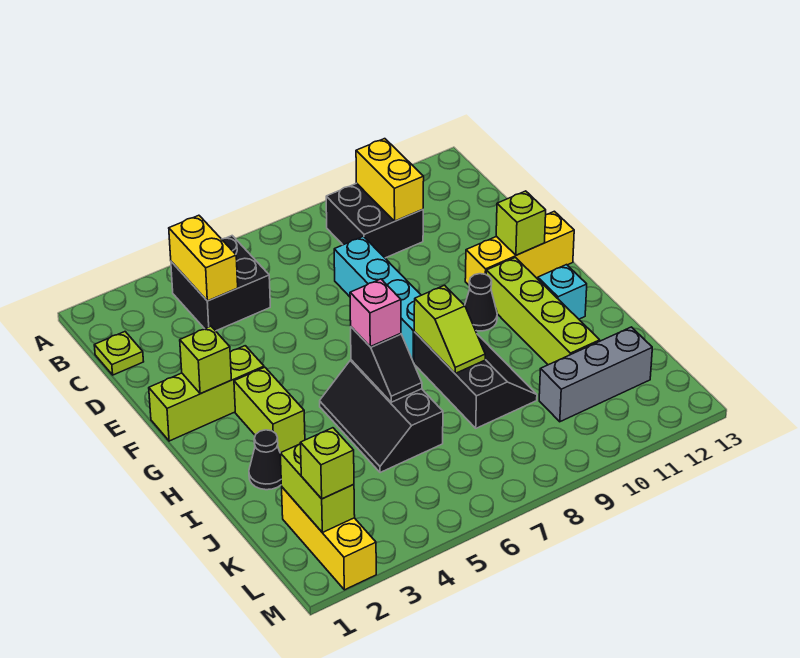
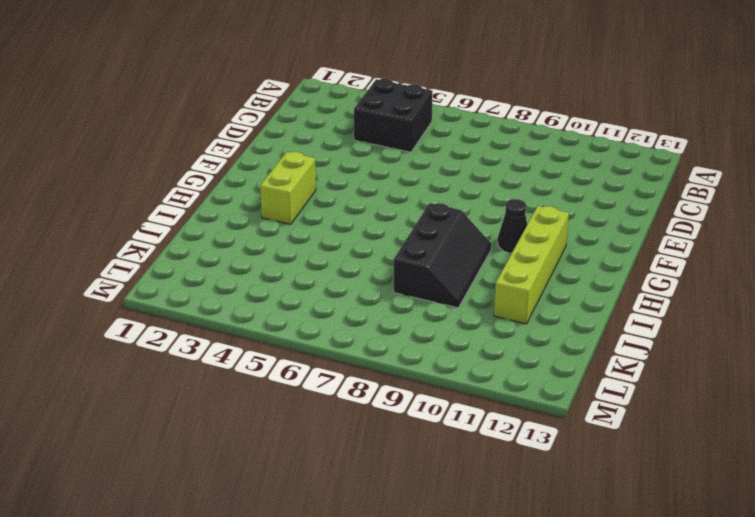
none -> black 2x2 brick [326,183,423,258]
none -> lime 1x1 plate [94,332,144,375]
none -> cyan 1x4 brick [334,236,421,363]

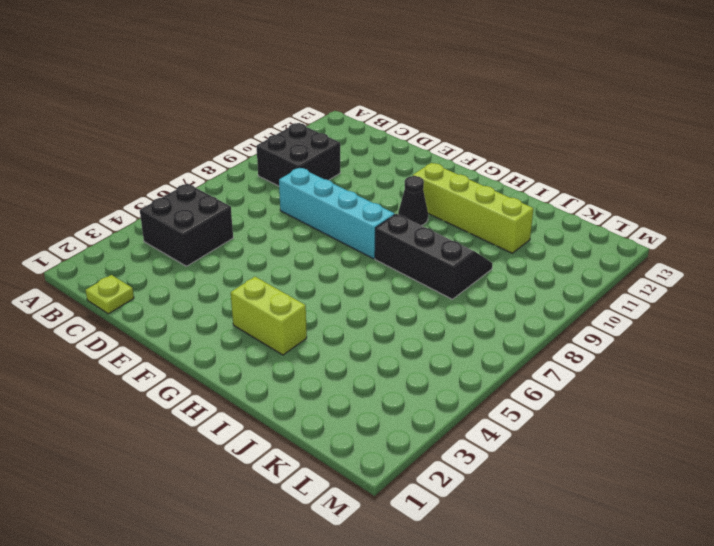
none -> lime 1x3 brick [149,346,264,441]
none -> yellow 1x3 brick [465,211,574,285]
none -> black 2x3 slope [320,360,443,473]

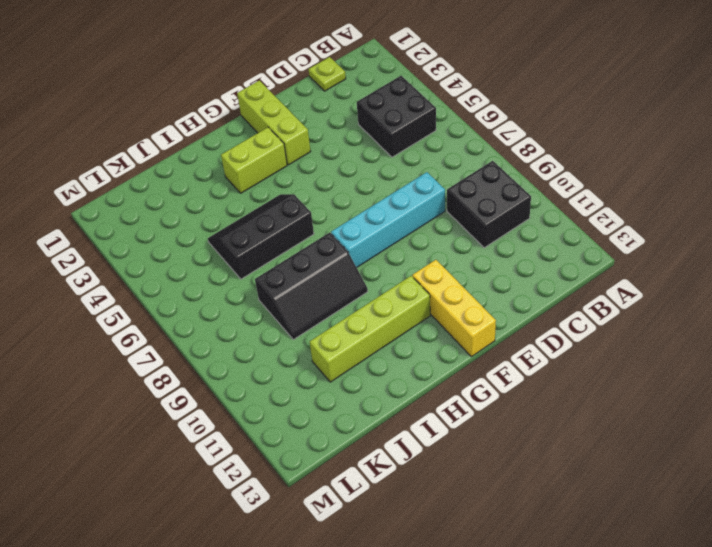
none -> black 1x1 cone [465,274,497,331]
none -> cyan 1x1 brick [538,265,587,319]
none -> black 1x1 cone [249,430,281,490]

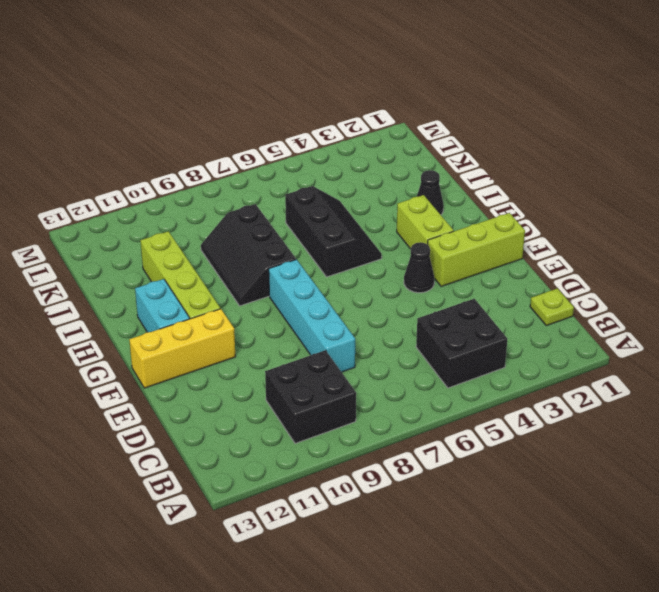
black 1x1 cone [404,242,434,293] -> black 1x1 cone moved to [465,274,497,331]
cyan 1x2 brick [135,279,190,332] -> cyan 1x1 brick [538,265,587,319]
none -> yellow 1x3 brick [282,487,376,590]
none -> grey 1x3 brick [539,327,652,422]
none -> yellow 1x2 brick [169,215,238,301]

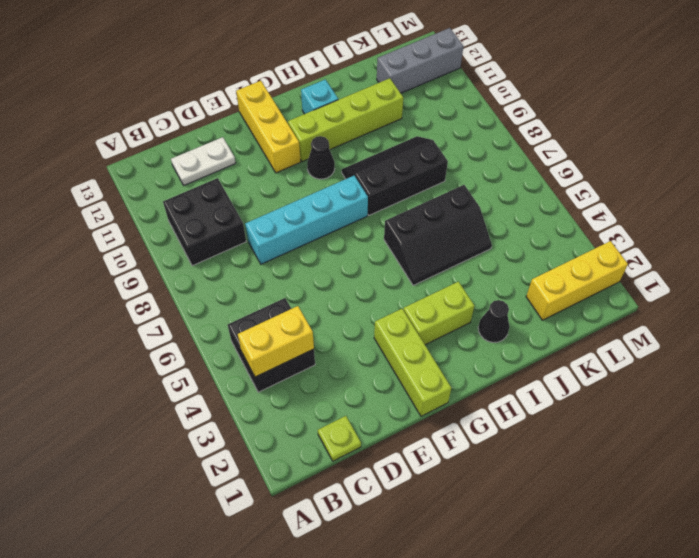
white 1x2 plate [171,137,236,185] -> none
grey 1x3 brick [377,28,464,93] -> grey 1x3 brick turned to [539,327,652,422]
none -> yellow 1x2 brick [356,139,424,221]
none -> lime 1x1 brick [180,326,231,394]
none -> lime 1x1 brick [496,191,546,255]

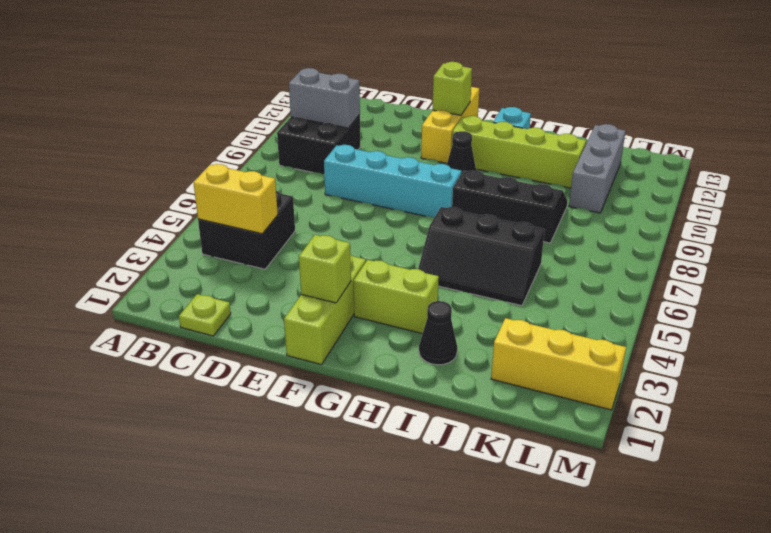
grey 1x2 brick [289,68,360,128] -> yellow 1x2 brick [356,139,424,221]
none -> black 1x2 slope [351,327,422,402]
none -> lime 1x2 slope [414,285,485,374]
none -> lime 1x2 brick [280,444,355,532]

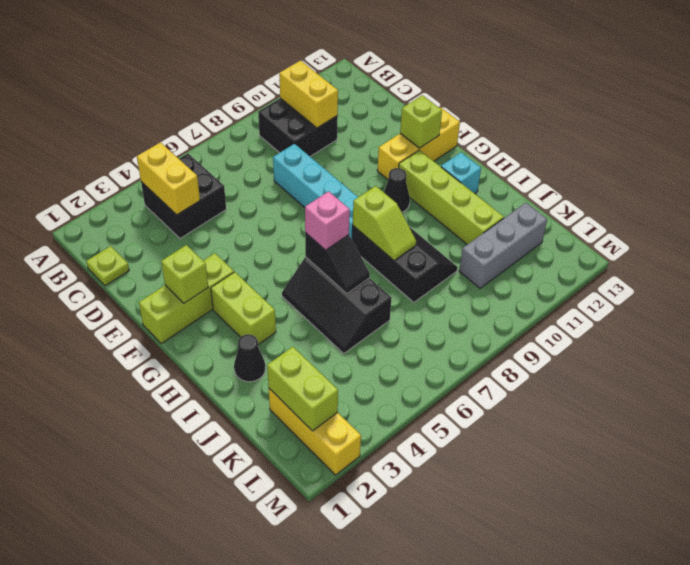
none -> lime 1x1 brick [300,428,354,499]

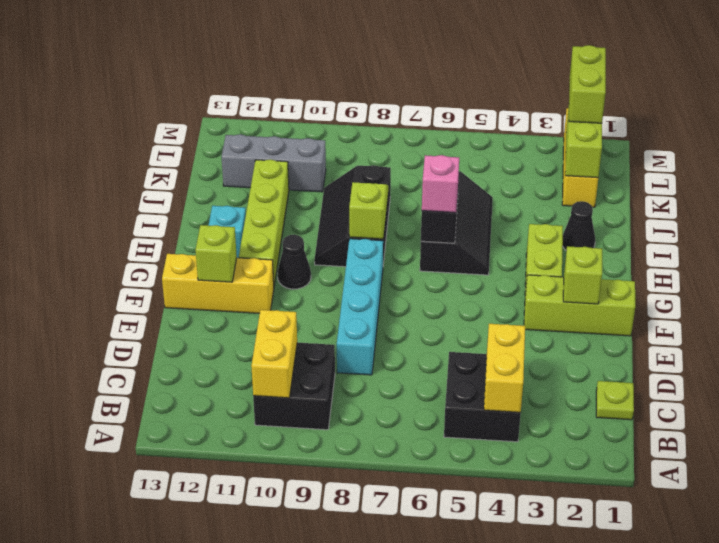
lime 1x2 brick [569,45,606,123] -> lime 1x1 brick [300,428,354,499]

